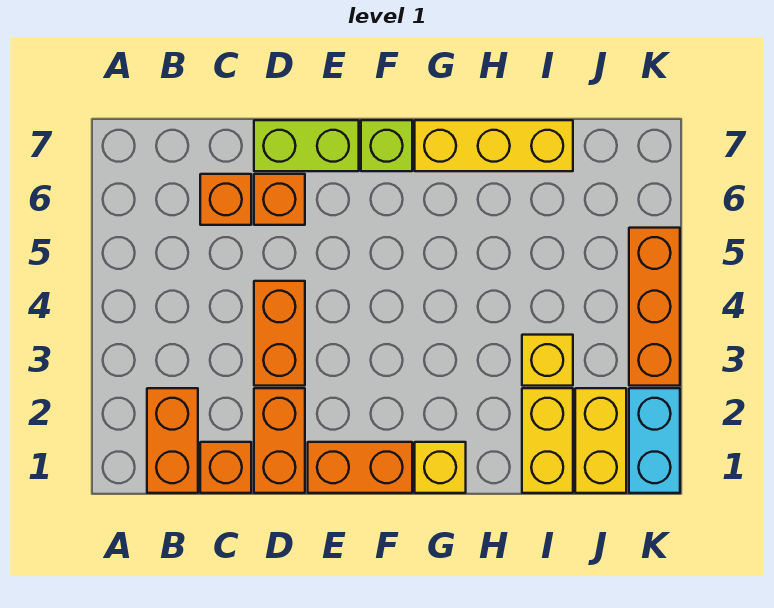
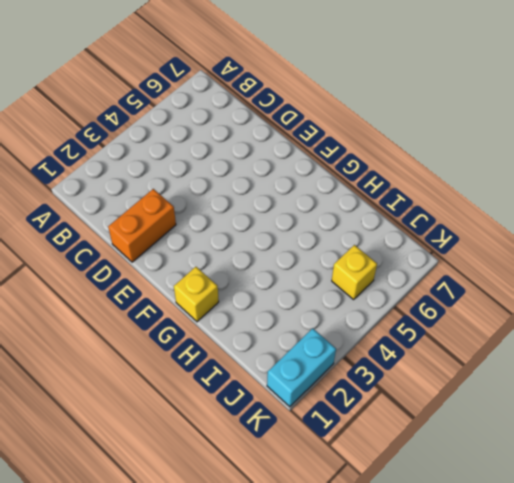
yellow 1x1 brick [332,245,377,299] -> yellow 1x1 brick moved to [522,335,573,386]
none -> orange 1x2 brick [147,388,198,493]
none -> orange 1x1 brick [200,442,251,493]
none -> orange 1x1 brick [200,174,251,225]

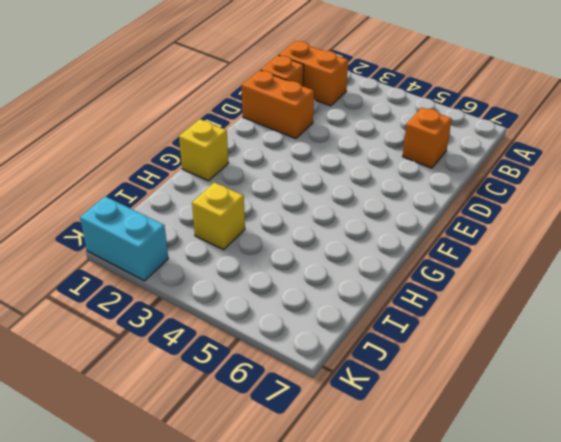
none -> orange 1x2 brick [254,281,305,386]
none -> orange 1x1 brick [254,174,305,225]
none -> lime 1x2 brick [254,120,359,171]

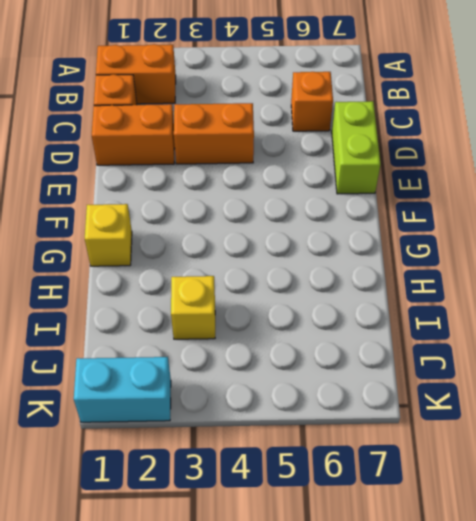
none -> orange 1x1 brick [254,174,305,225]
none -> orange 1x2 brick [308,442,412,493]
none -> lime 1x1 brick [361,120,412,171]

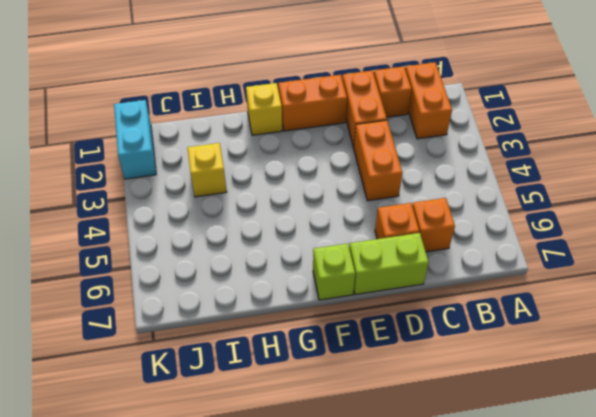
none -> yellow 1x3 brick [415,120,573,171]
none -> yellow 1x2 brick [522,388,573,493]
none -> yellow 1x2 brick [575,388,626,493]

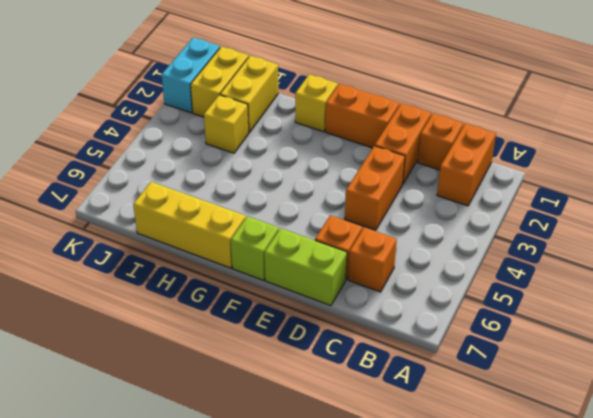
none -> orange 1x3 brick [629,228,680,386]

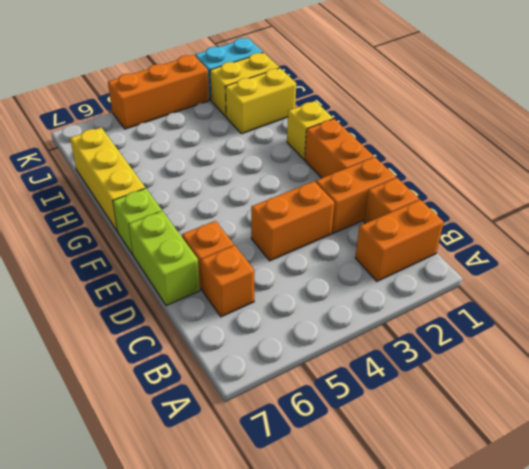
none -> yellow 1x1 brick [522,335,573,386]

